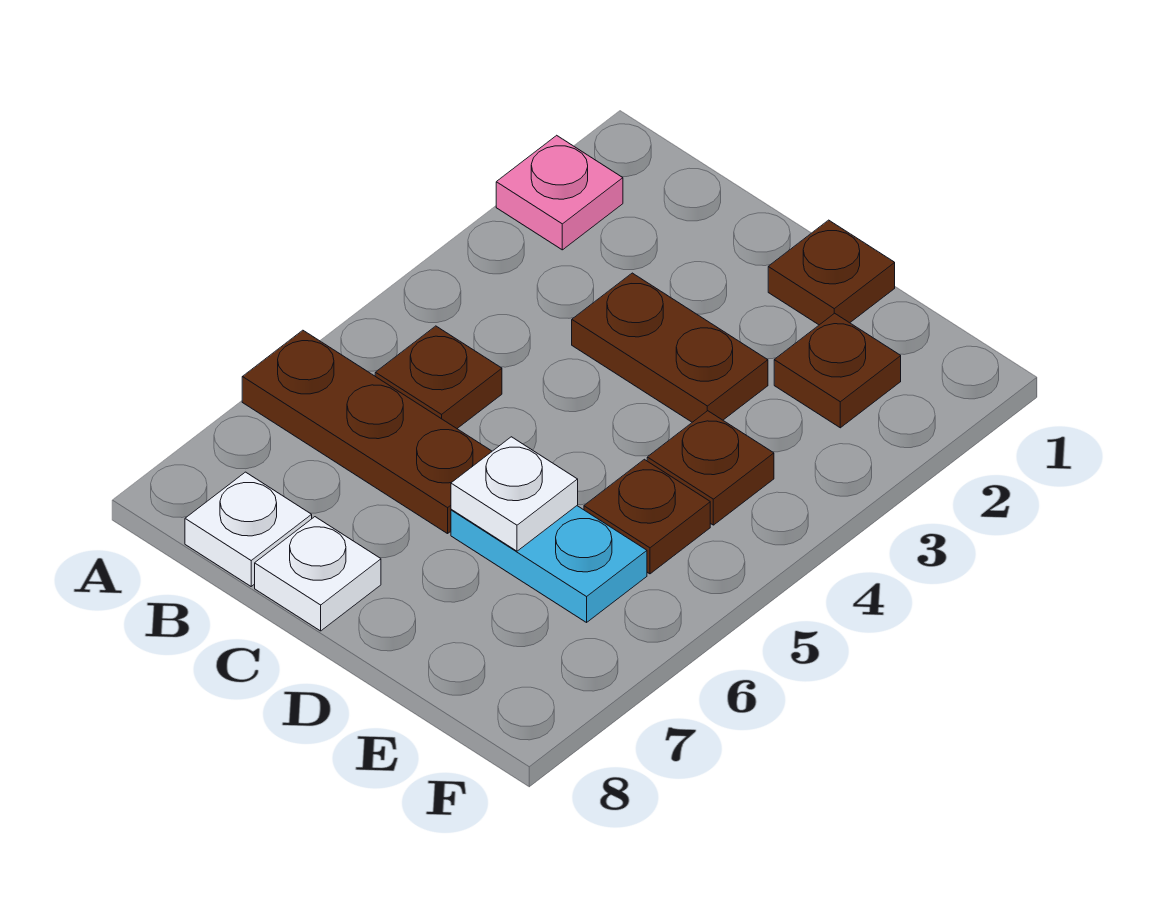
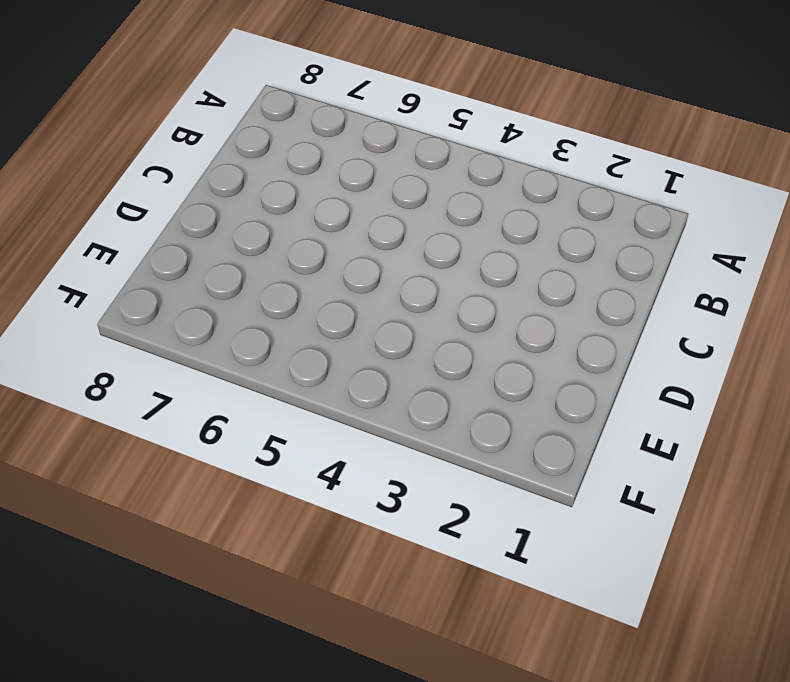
none -> pink 1x1 plate [496,135,623,250]
none -> brown 1x3 plate [242,330,492,534]
none -> brown 1x1 plate [375,326,502,428]

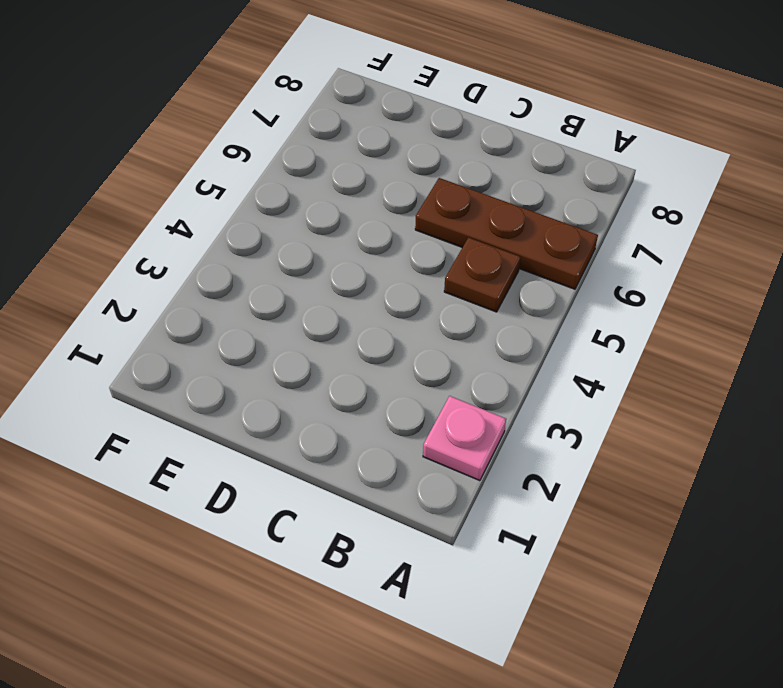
none -> white 1x1 plate [185,472,312,586]
none -> brown 1x2 plate [572,273,768,422]
none -> white 1x1 plate [255,517,381,631]

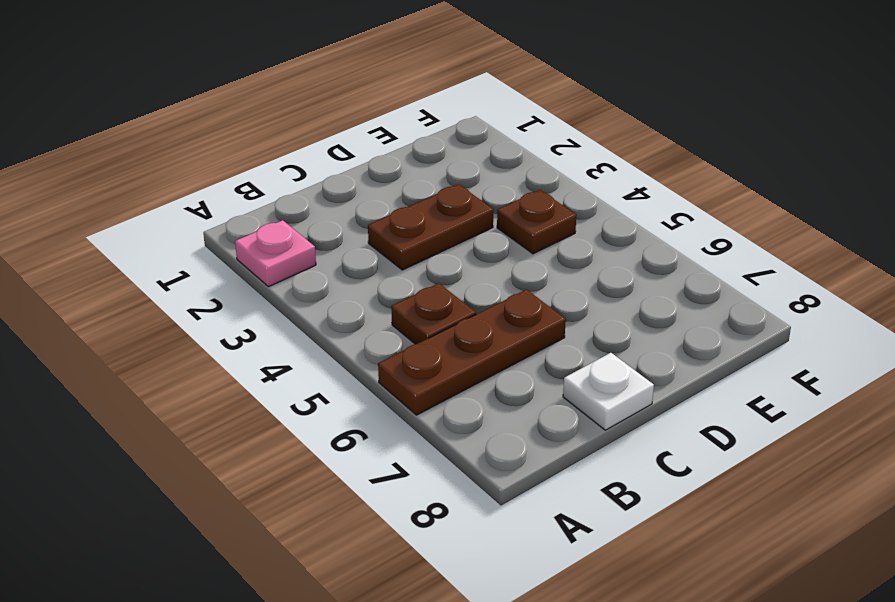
none -> white 1x1 plate [185,472,312,586]
none -> brown 1x1 plate [768,220,895,325]
none -> cyan 1x2 plate [451,506,647,622]

